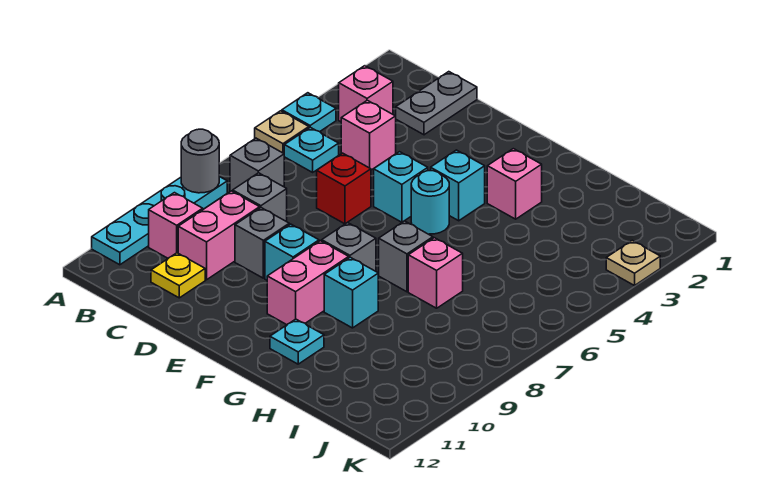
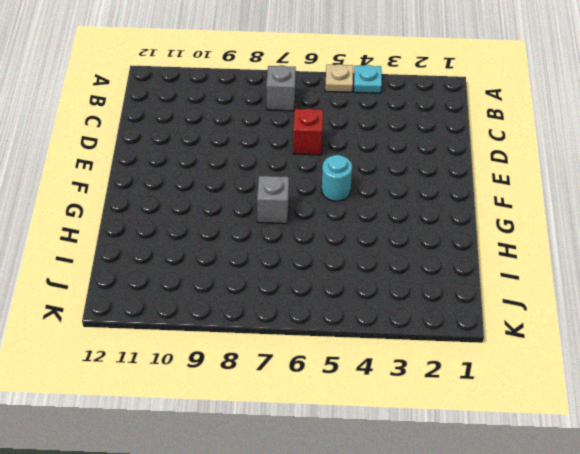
none -> cyan 1x4 plate [92,177,227,265]
none -> pink 1x1 brick [339,66,393,122]
none -> cyan 1x1 plate [284,127,339,172]

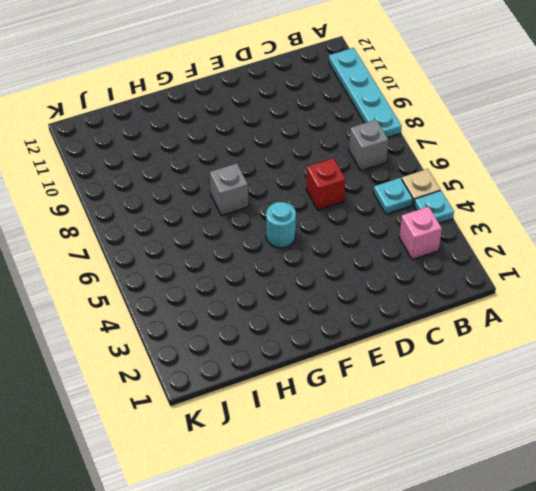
none -> pink 1x1 brick [149,193,203,258]
none -> grey 1x2 plate [396,72,477,135]
none -> pink 1x1 brick [341,100,396,170]

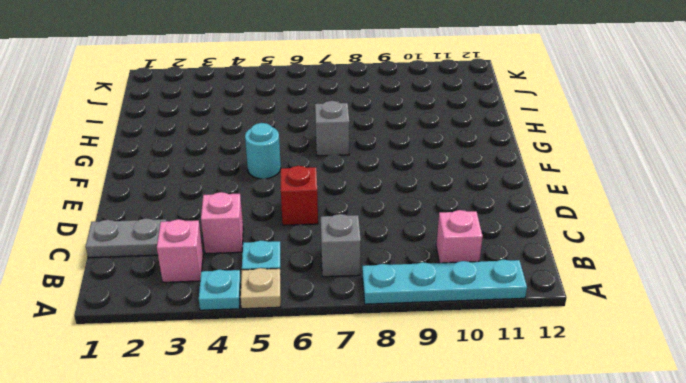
none -> grey 1x1 brick [233,173,287,222]
none -> pink 1x2 brick [178,191,260,280]
none -> yellow 1x1 plate [151,253,205,298]

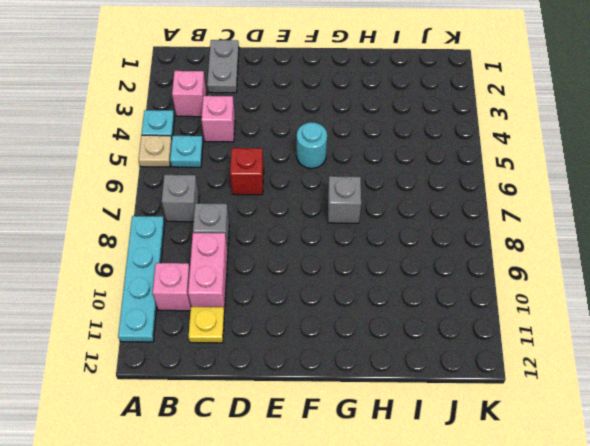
none -> grey 1x1 brick [235,208,289,278]
none -> cyan 1x1 brick [374,152,428,222]
none -> cyan 1x1 brick [265,224,319,280]

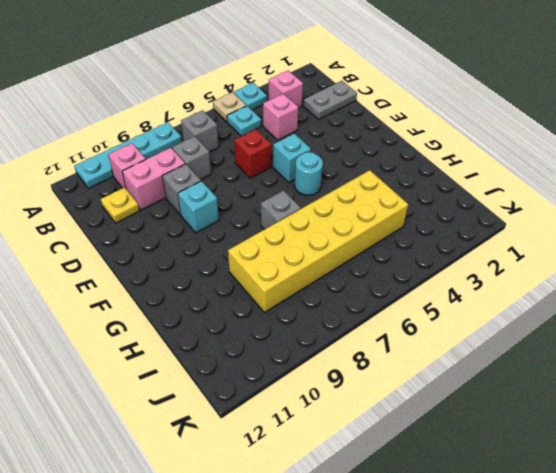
yellow 2x6 brick [228,170,408,313] -> pink 1x1 brick [408,238,463,308]
none -> cyan 1x1 brick [431,150,485,221]
none -> grey 1x1 brick [322,223,376,271]
none -> pink 1x2 brick [267,241,349,325]

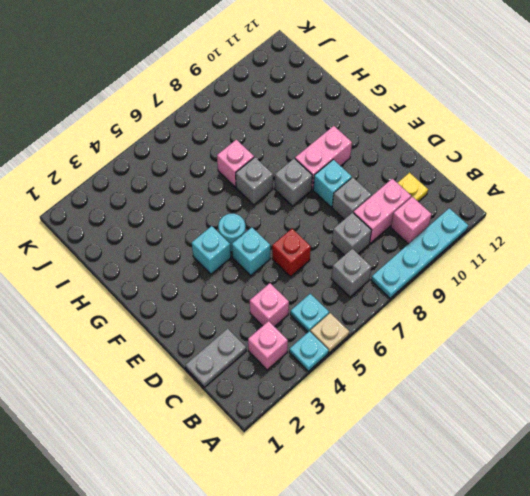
none -> pink 1x1 brick [487,149,542,219]
none -> cyan 1x1 brick [324,257,378,328]
none -> cyan 1x1 plate [270,319,324,364]

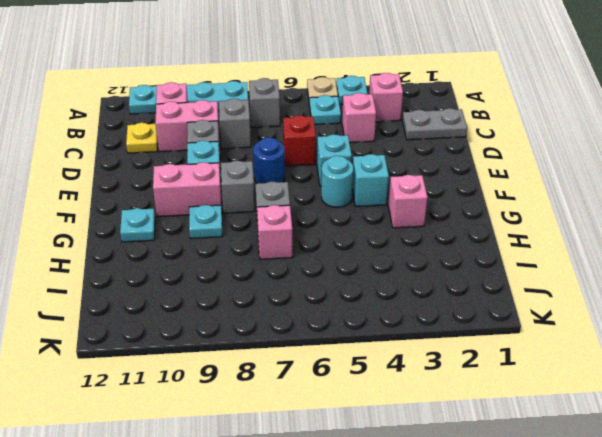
blue 1x1 round brick [253,137,285,183] -> none
cyan 1x1 plate [189,205,223,239] -> cyan 1x1 brick [324,257,378,328]
none -> tan 1x1 plate [606,240,660,286]
none -> grey 1x1 round brick [181,129,219,193]

